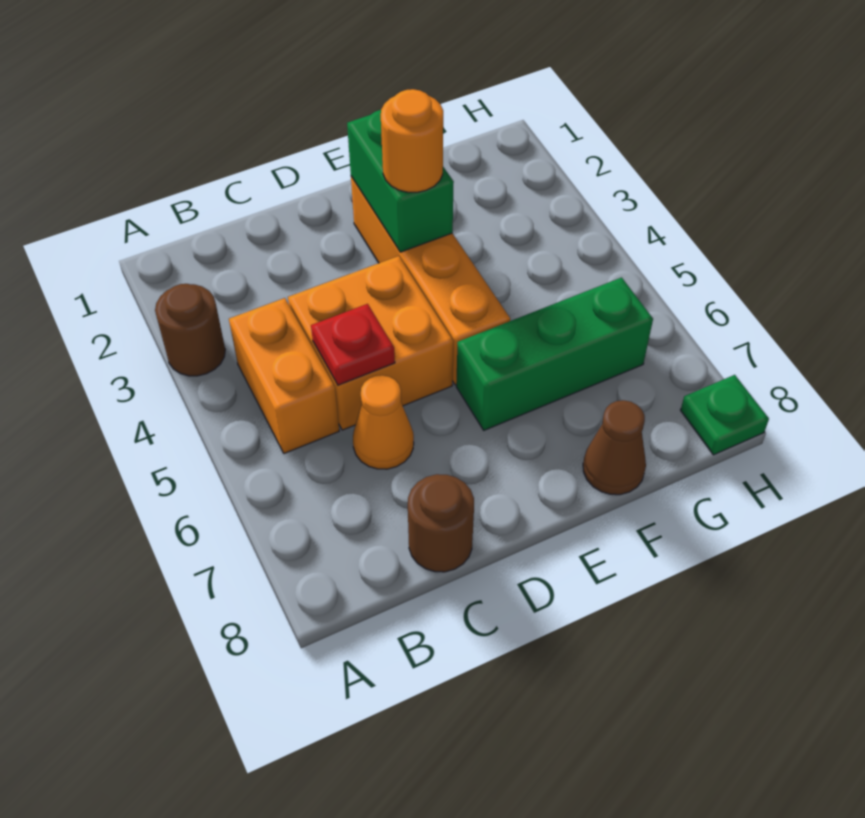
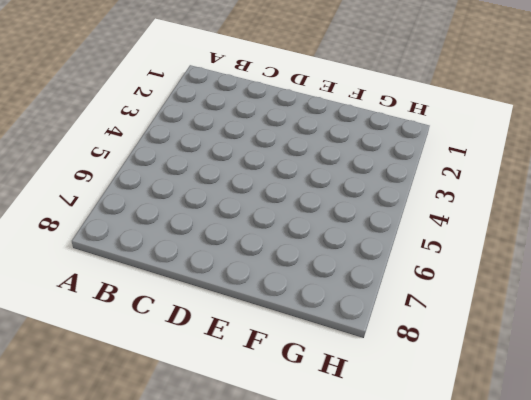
none -> brown 1x1 round brick [155,284,225,376]
none -> orange 1x2 brick [229,298,339,453]
none -> orange 2x2 brick [288,256,453,430]

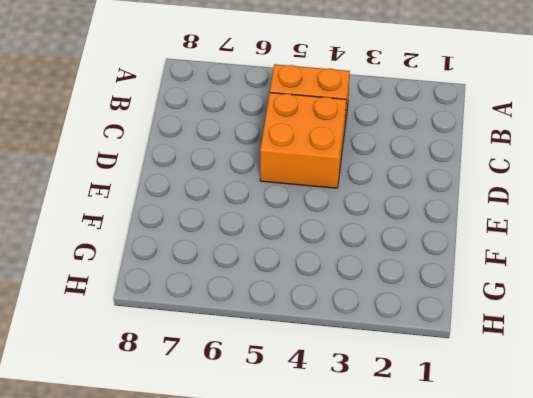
none -> brown 1x1 round brick [155,284,225,376]
none -> orange 1x1 cone [353,375,414,469]
none -> brown 1x1 round brick [408,474,474,572]

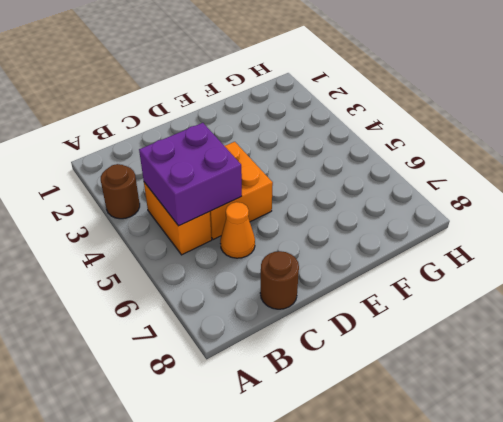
purple 2x2 brick [139,123,242,226] -> red 1x1 plate [311,304,395,385]
none -> orange 1x4 brick [351,177,510,385]
none -> green 1x3 brick [456,277,653,430]
none -> brown 1x1 cone [583,400,646,495]

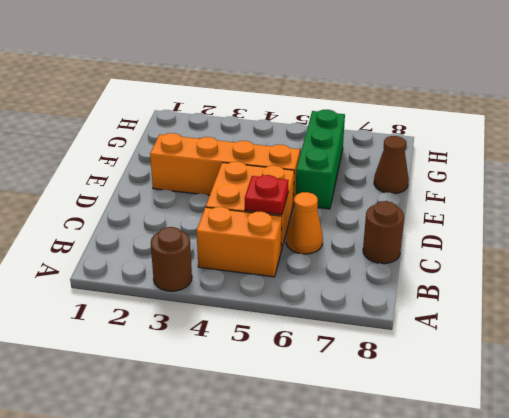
none -> green 1x1 plate [680,375,769,455]
none -> green 1x2 brick [347,110,454,252]
none -> orange 1x1 round brick [381,89,443,192]

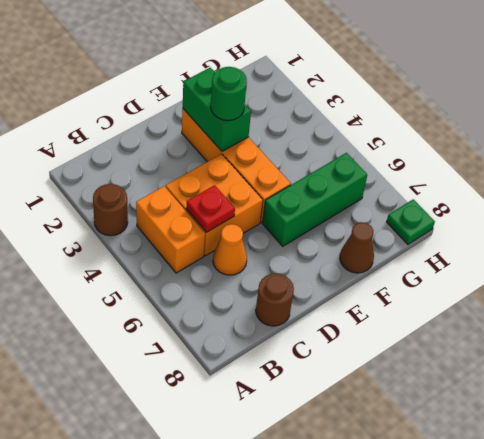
green 1x1 round brick [211,67,247,120] -> orange 1x1 round brick [381,89,443,192]

